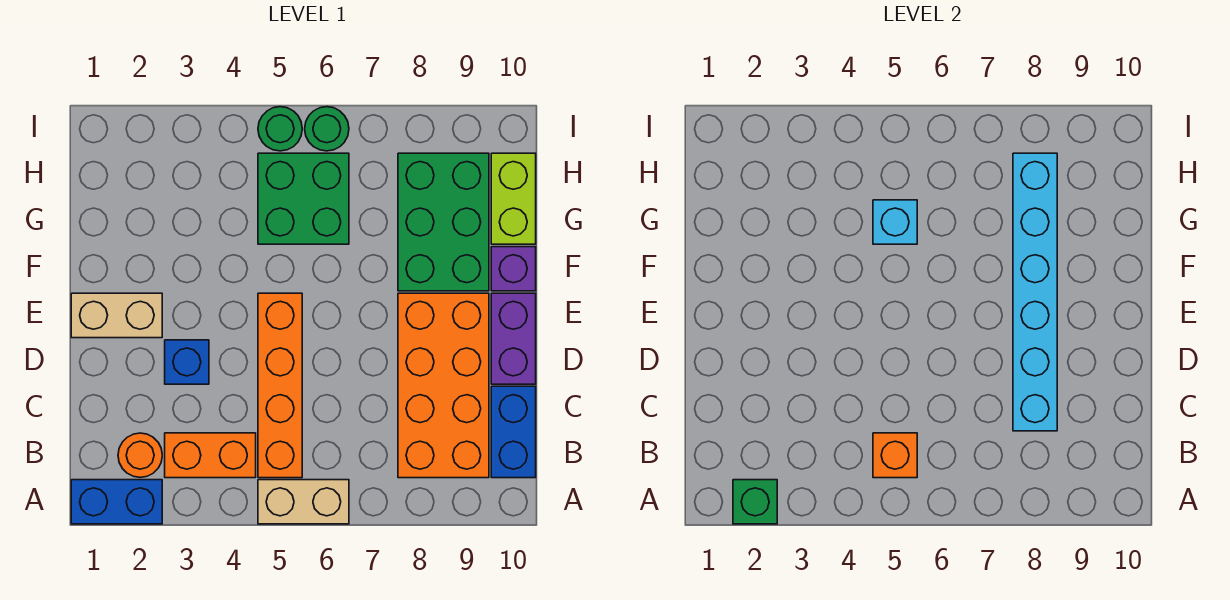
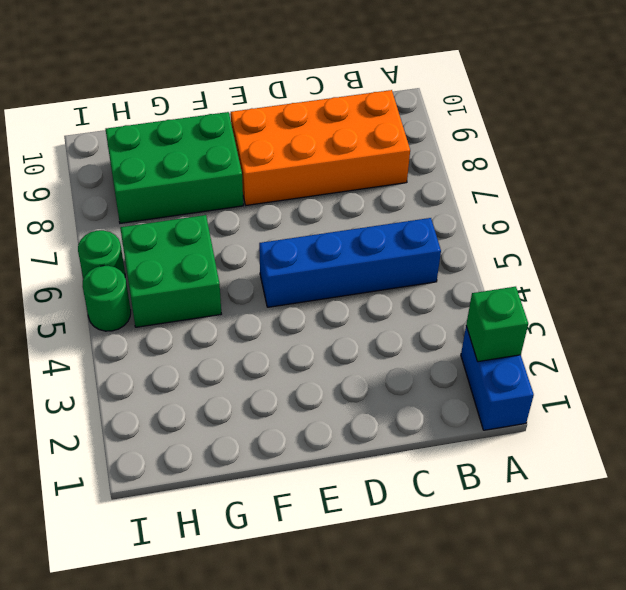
blue 1x4 brick [259,218,441,307] -> orange 1x4 brick [258,293,302,478]
none -> tan 1x2 brick [258,480,349,524]
none -> orange 1x1 round brick [118,433,162,477]
none -> orange 1x2 brick [165,433,256,478]

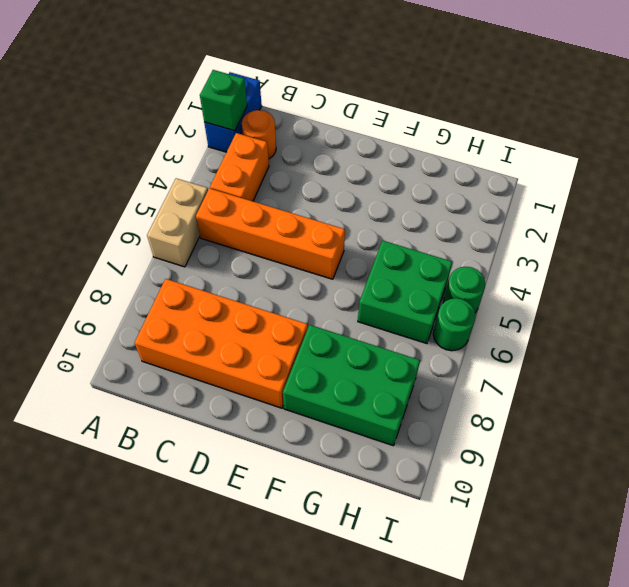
none -> blue 1x2 brick [491,386,536,478]
none -> blue 1x1 brick [165,340,209,384]
none -> purple 1x2 brick [491,293,536,384]

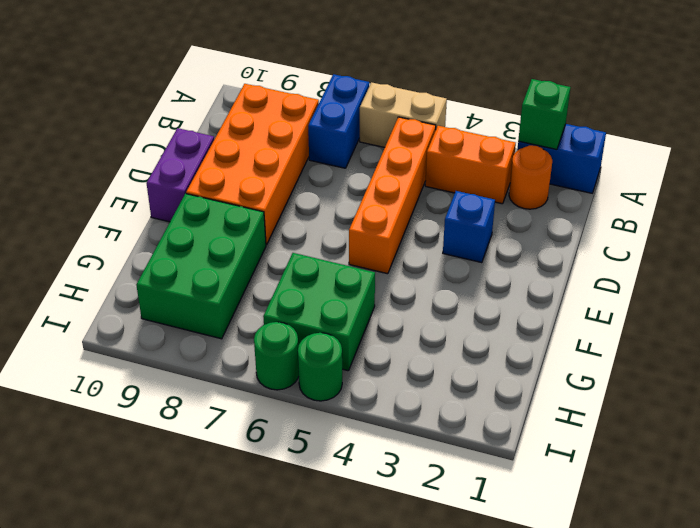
blue 1x2 brick [308,74,369,168] -> blue 1x2 brick moved to [491,386,536,478]
none -> tan 1x2 brick [71,293,162,338]
none -> purple 1x1 brick [491,247,536,291]
none -> lime 1x2 brick [491,153,536,244]

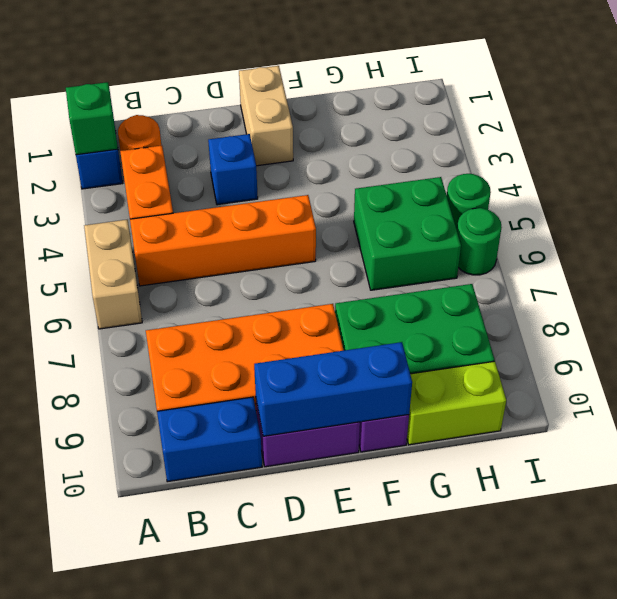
blue 1x3 brick [254,342,412,436] -> none
none -> orange 1x1 brick [873,433,917,478]
none -> cyan 1x6 brick [1013,153,1057,431]
none -> cyan 1x1 brick [873,200,917,244]

